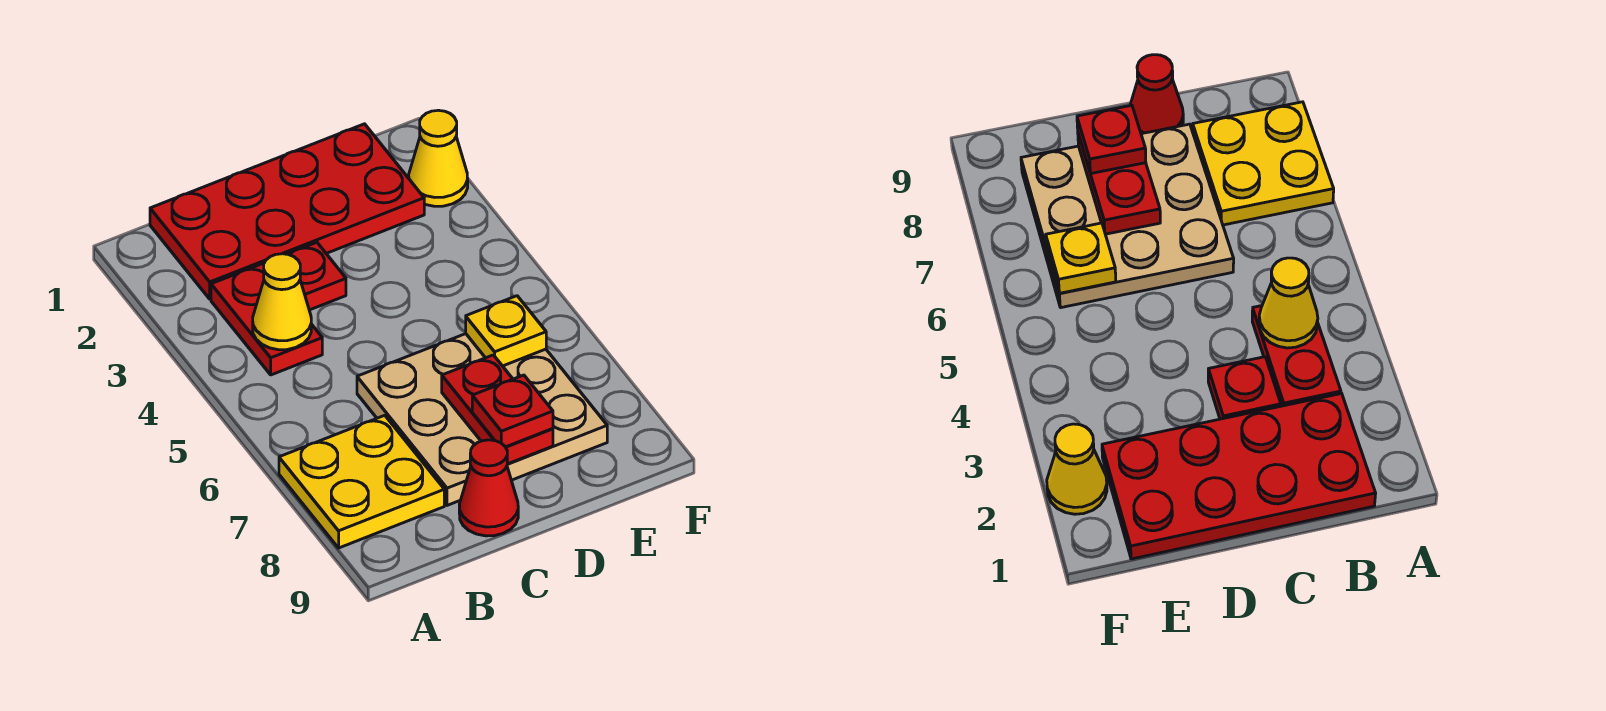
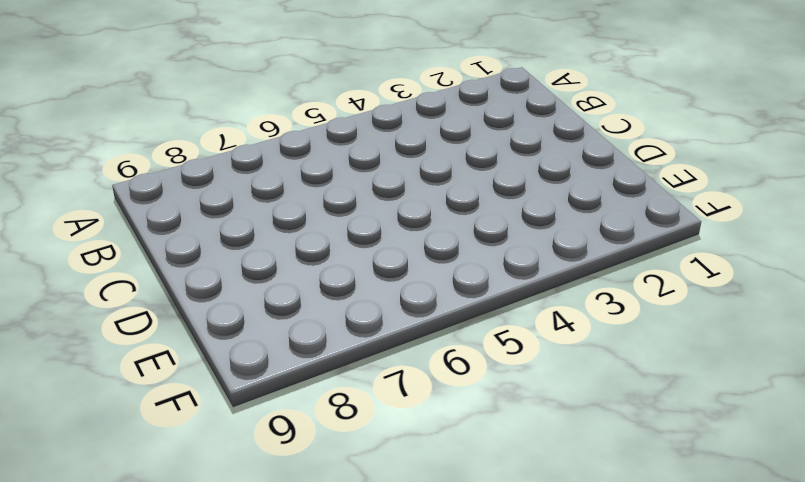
none -> yellow 2x2 plate [279,415,444,548]
none -> red 2x4 plate [150,124,424,299]

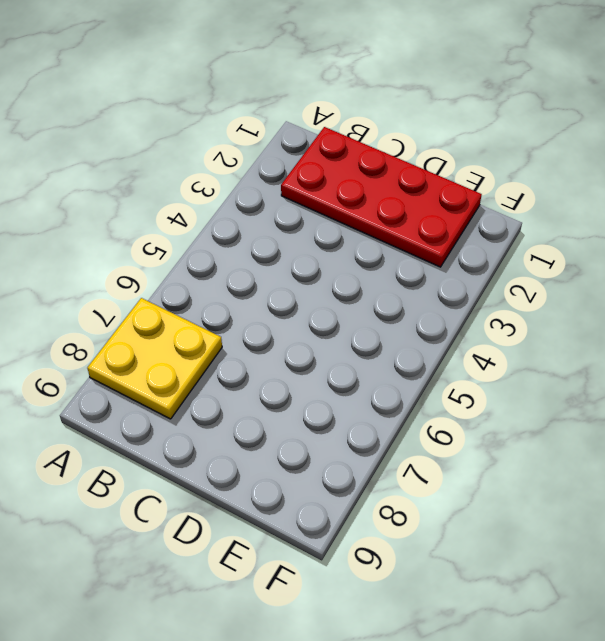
none -> red 1x2 plate [211,264,322,375]
none -> red 1x1 plate [288,242,346,310]

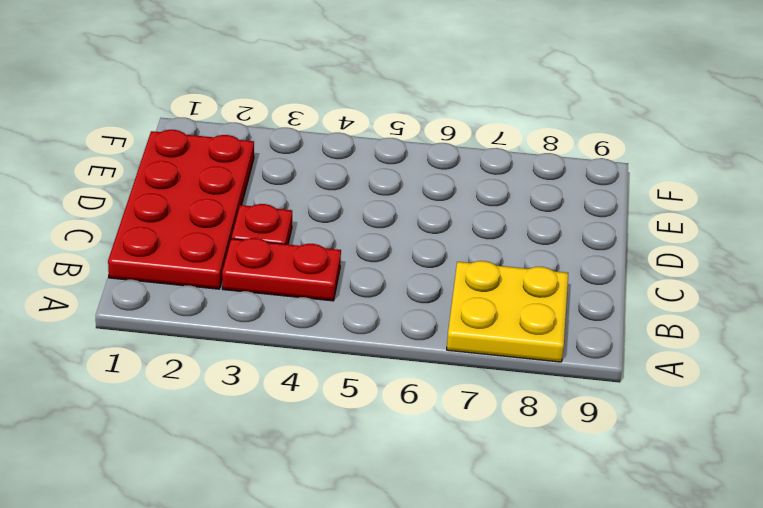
none -> tan 3x3 plate [357,334,607,505]
none -> red 1x1 cone [459,440,518,536]

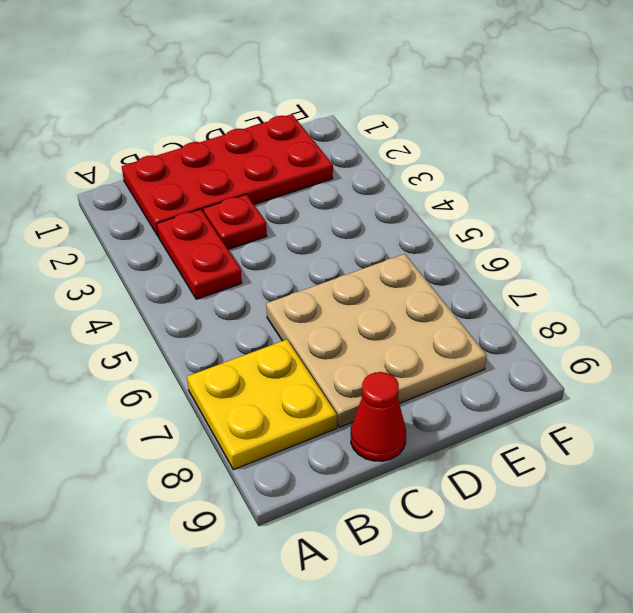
none -> yellow 1x1 cone [409,110,468,206]
none -> yellow 1x1 cone [253,254,311,350]

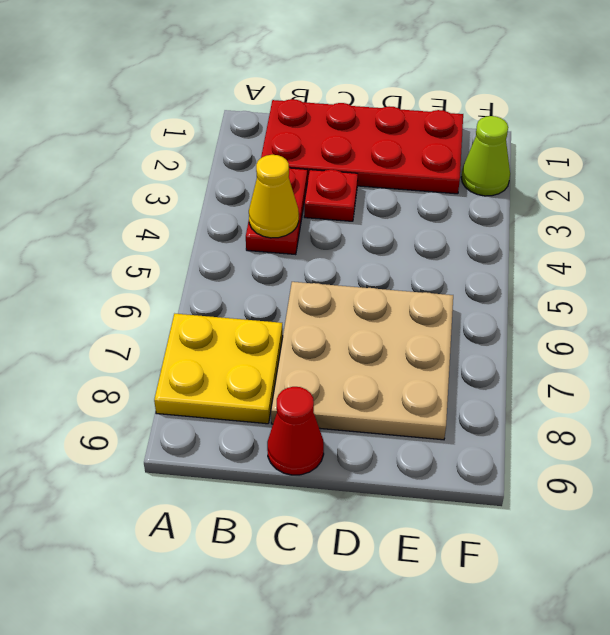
lime 1x1 cone [461,116,510,196] -> yellow 1x1 cone [409,110,468,206]
none -> red 1x2 plate [442,355,553,464]
none -> yellow 1x1 plate [466,296,546,366]

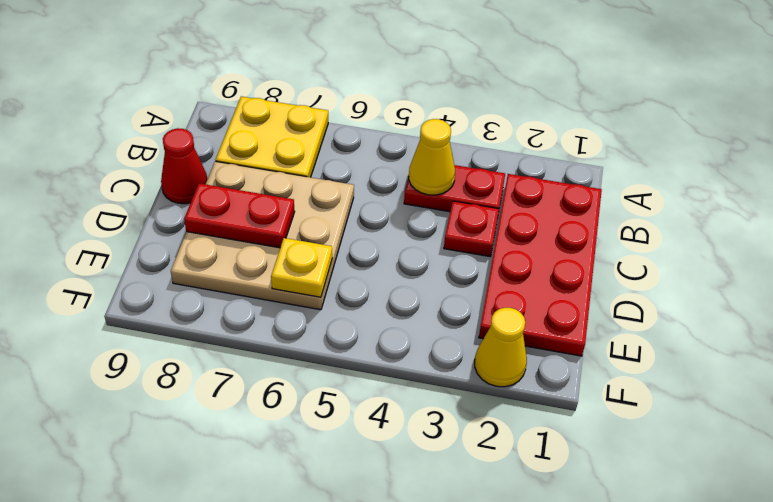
none -> red 1x1 plate [472,375,553,447]

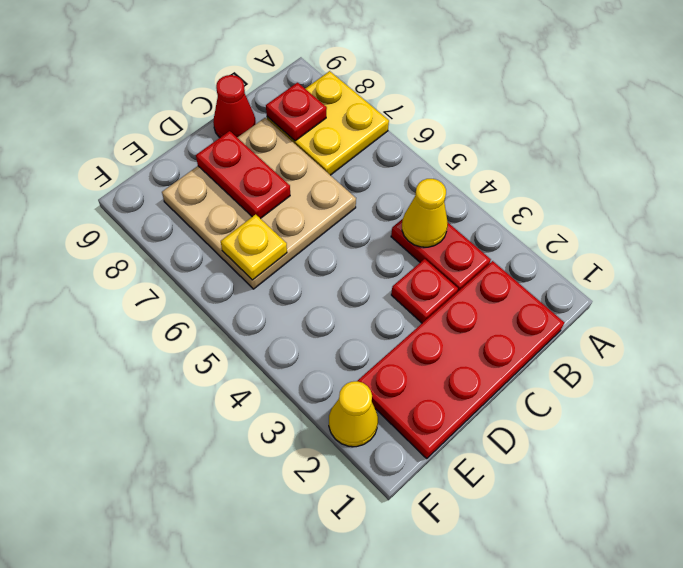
red 1x1 plate [266,83,327,141] -> red 1x1 plate moved to [472,375,553,447]

